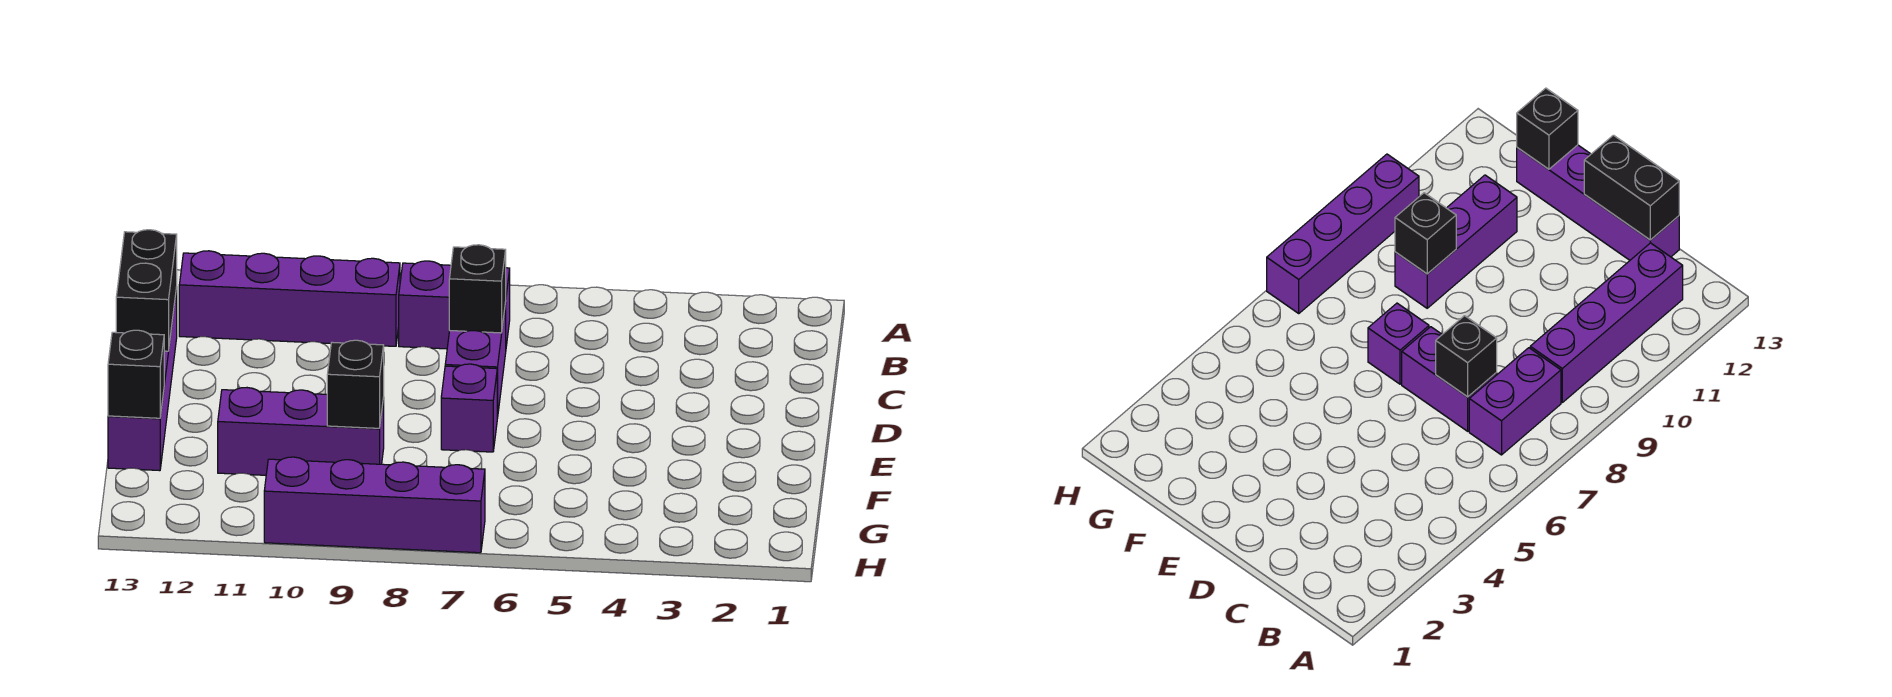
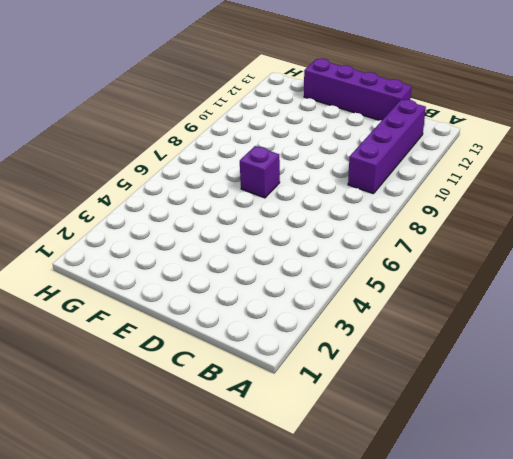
none -> purple 1x2 brick [399,261,510,349]
none -> purple 1x2 brick [445,303,506,418]

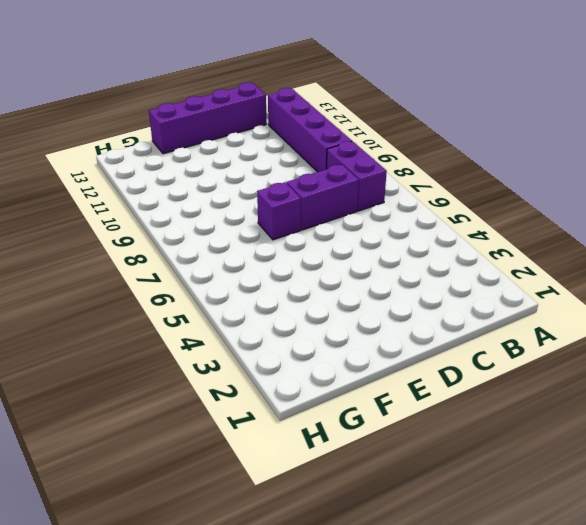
none -> purple 1x3 brick [218,388,384,475]
none -> purple 1x4 brick [264,457,485,553]

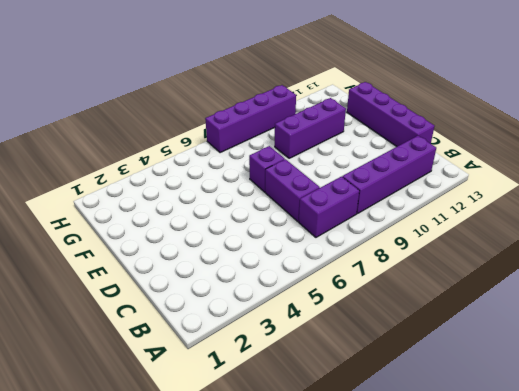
none -> black 1x1 brick [449,245,506,333]
none -> black 1x2 brick [116,230,177,351]

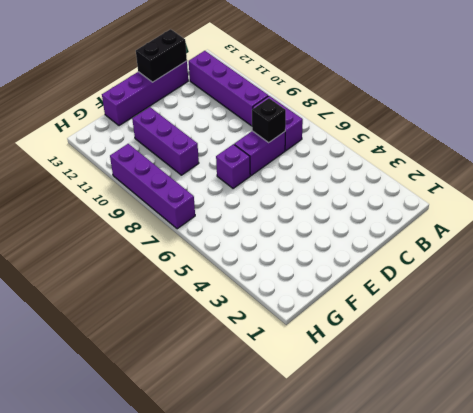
none -> black 1x1 brick [327,340,384,428]
none -> black 1x1 brick [108,330,164,418]

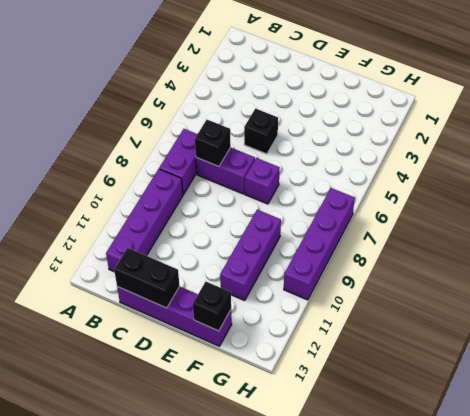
black 1x1 brick [244,109,278,154] -> black 1x1 brick moved to [327,340,384,428]

